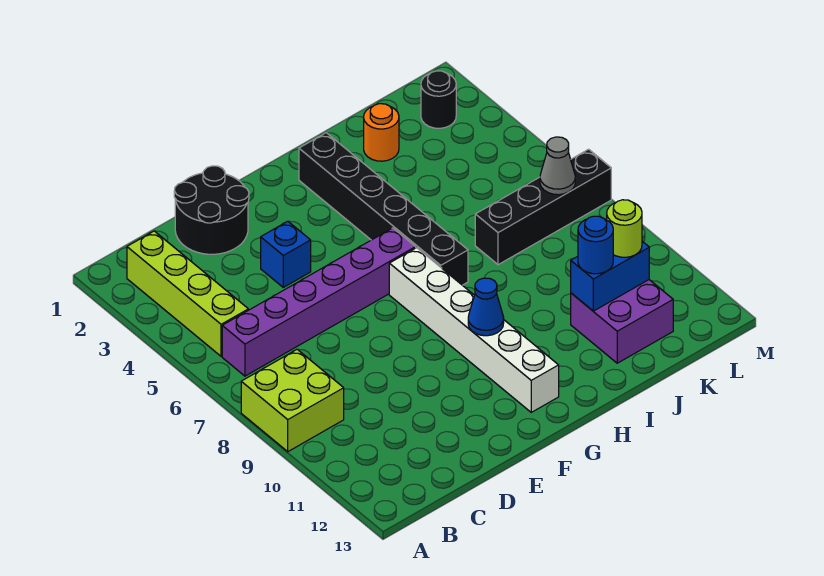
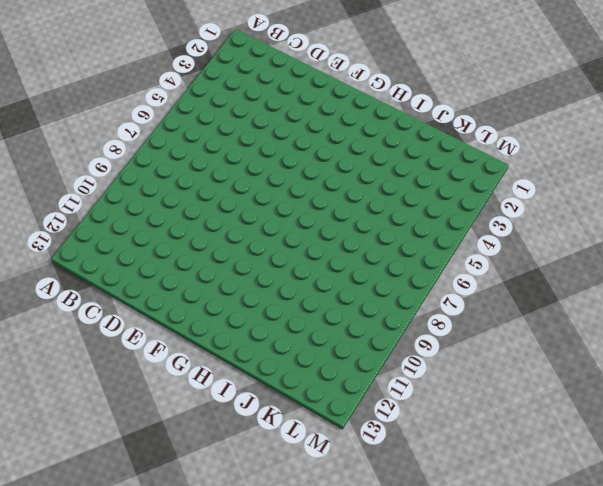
none -> lime 2x2 brick [241,349,344,452]
none -> lime 1x4 brick [127,231,248,356]
none -> purple 1x6 brick [222,228,416,376]

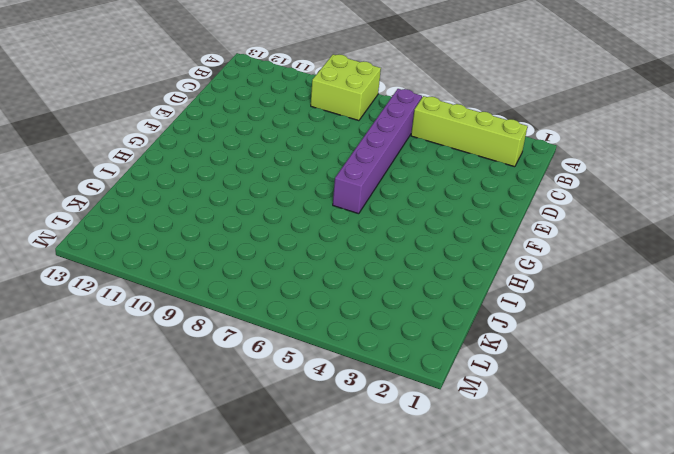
none -> black 2x2 round brick [174,166,249,254]
none -> blue 1x1 brick [261,221,311,287]
none -> white 1x6 brick [389,248,559,412]

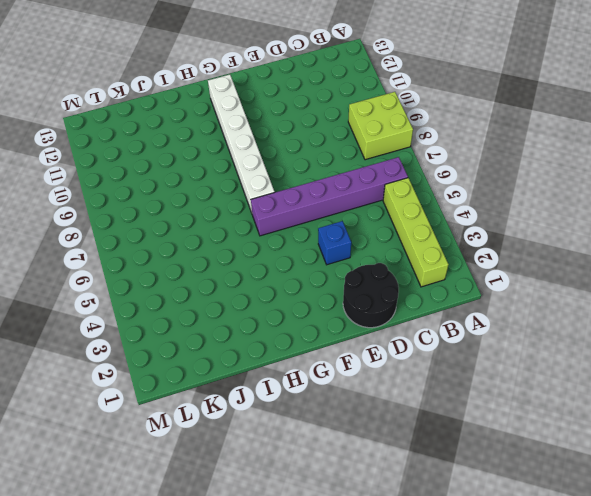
none -> black 1x6 brick [299,133,468,285]
none -> orange 1x1 round brick [364,104,399,161]
none -> black 1x4 brick [475,149,611,265]

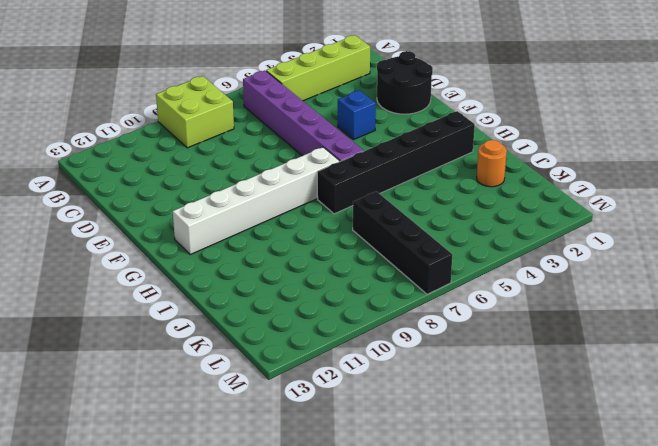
none -> purple 2x2 brick [571,280,673,363]
none -> black 1x1 round brick [421,71,456,128]
none -> blue 1x1 cone [468,278,504,336]

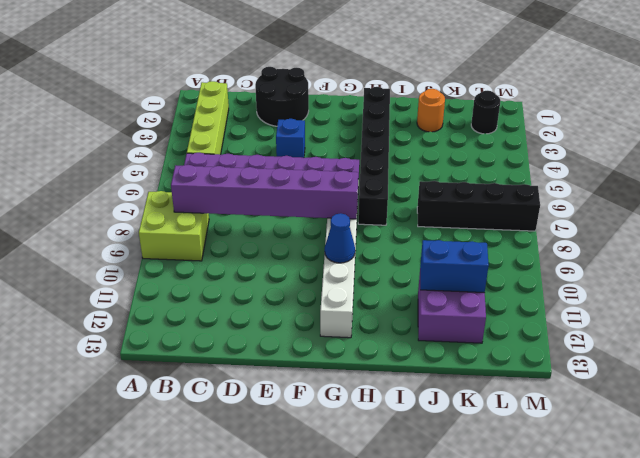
purple 1x6 brick [171,165,358,219] -> none
none -> grey 1x1 cone [540,137,575,195]
none -> blue 1x1 round brick [578,216,613,274]
none -> lime 1x1 round brick [607,200,642,257]

